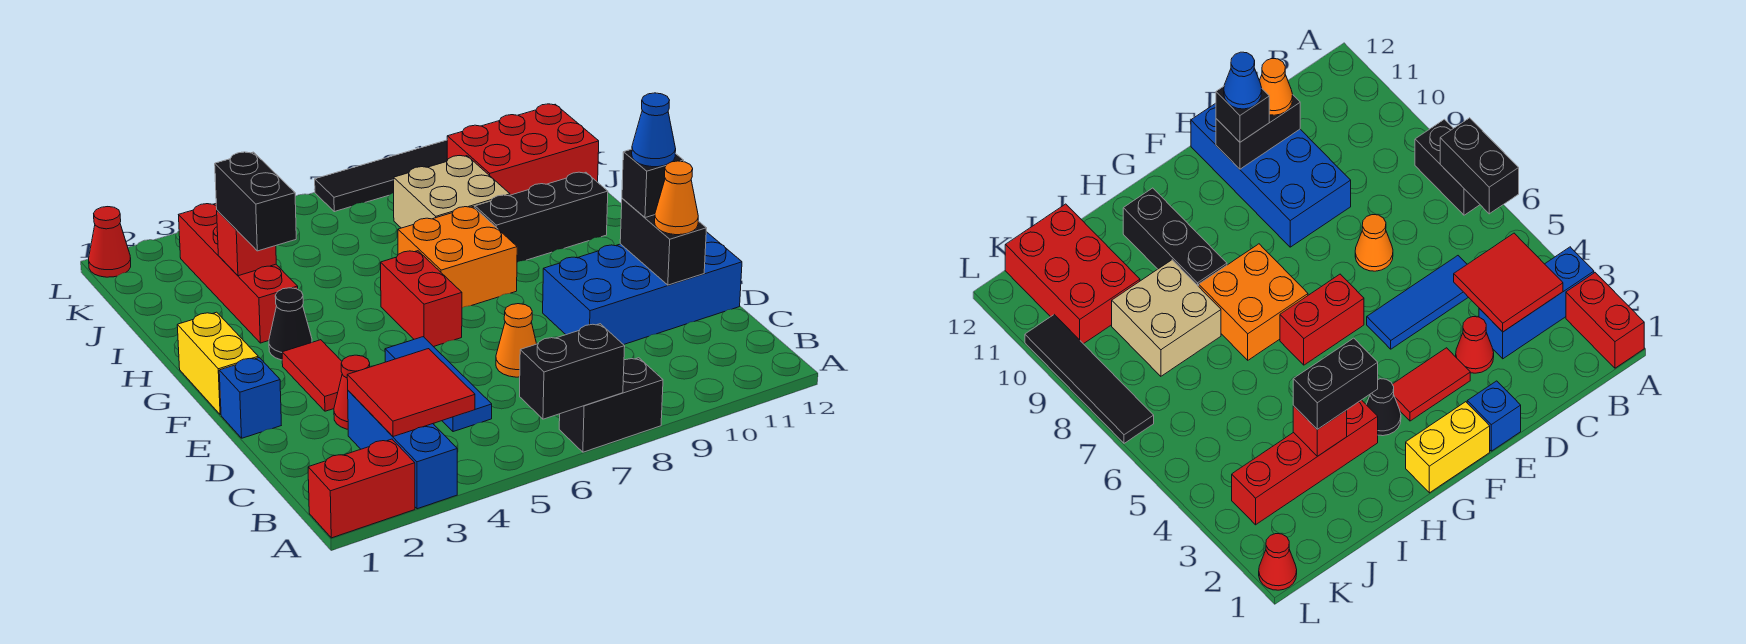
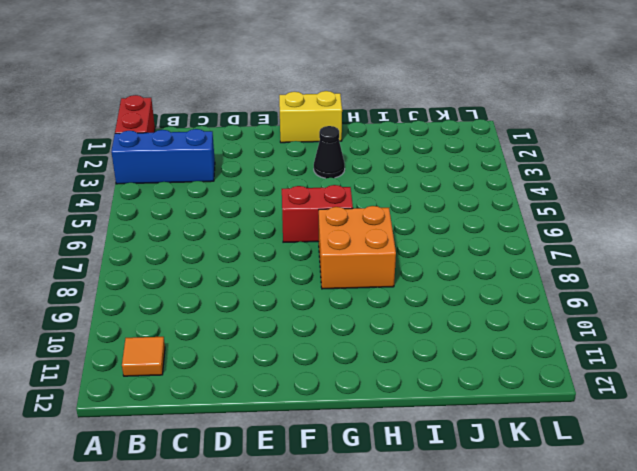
orange 1x1 tile [122,337,165,376] -> none
none -> black 1x2 brick [559,358,663,452]
none -> blue 1x3 tile [385,337,492,432]
none -> red 1x1 cone [334,355,370,429]

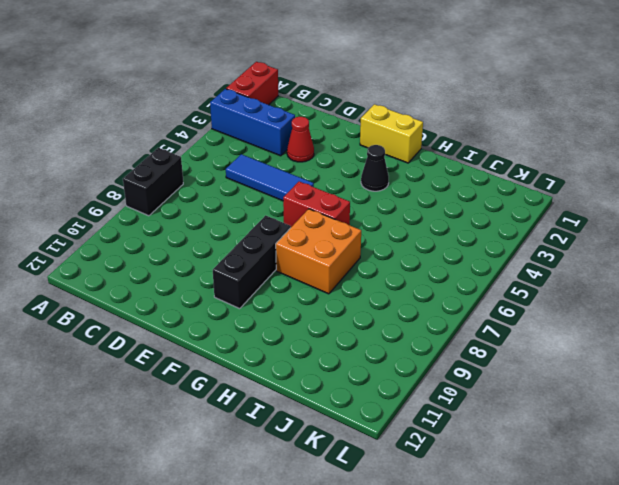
black 1x3 brick [213,215,291,309] -> black 1x3 brick moved to [475,172,608,262]
none -> orange 1x1 cone [496,304,536,377]
none -> blue 2x4 brick [543,232,742,345]
none -> blue 1x1 brick [219,358,281,438]

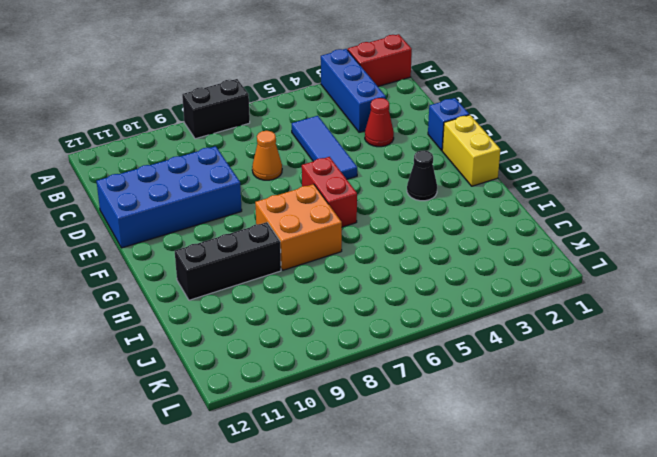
none -> red 1x2 tile [282,340,342,411]
none -> red 1x4 brick [179,204,298,343]
none -> tan 2x2 brick [394,156,510,228]

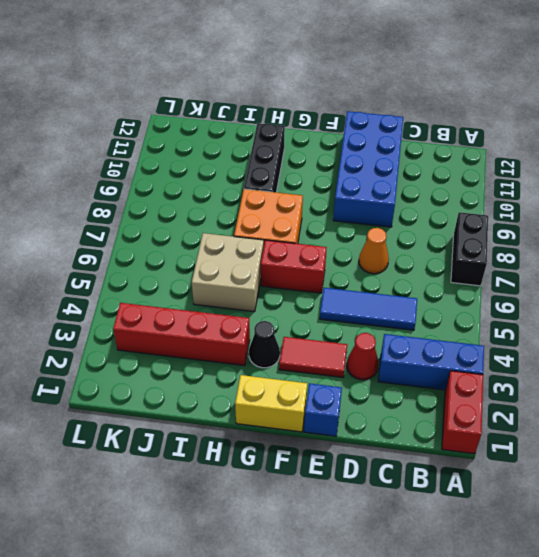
tan 2x2 brick [192,233,264,312] -> tan 2x2 brick moved to [394,156,510,228]
none -> red 2x3 brick [447,104,599,195]
none -> red 1x1 cone [89,207,131,277]
none -> black 1x4 tile [315,140,447,212]

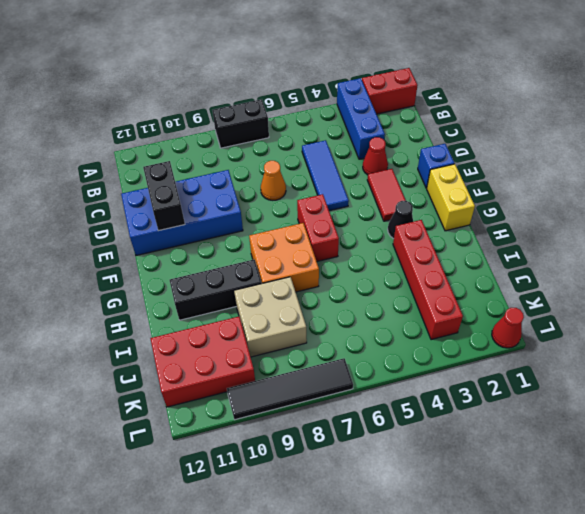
none -> black 1x2 brick [520,324,625,419]
none -> red 2x2 tile [347,349,475,437]
none -> red 1x1 brick [217,210,276,276]

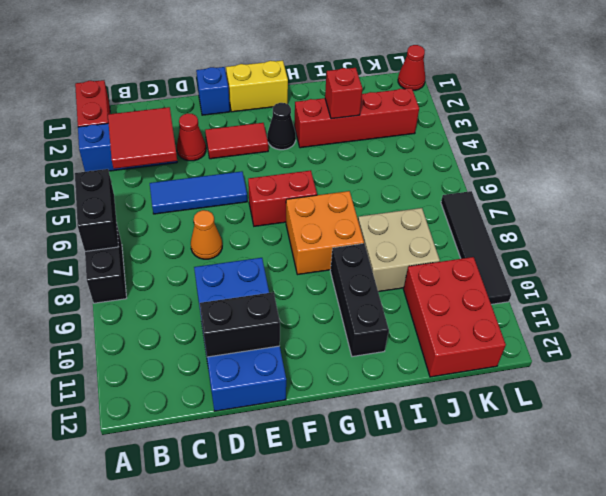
none -> orange 1x1 cone [655,161,698,235]
none -> black 1x1 brick [622,149,684,218]
none -> black 1x2 brick [215,152,296,251]

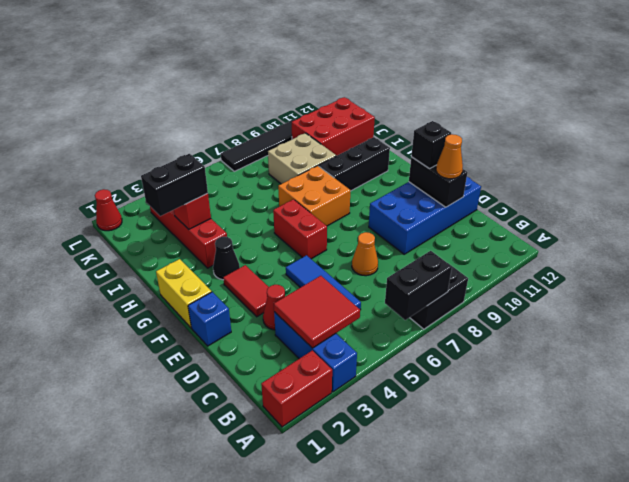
black 1x2 brick [141,154,208,216] -> black 1x2 brick turned to [215,152,296,251]
none -> blue 1x1 cone [632,93,676,167]

